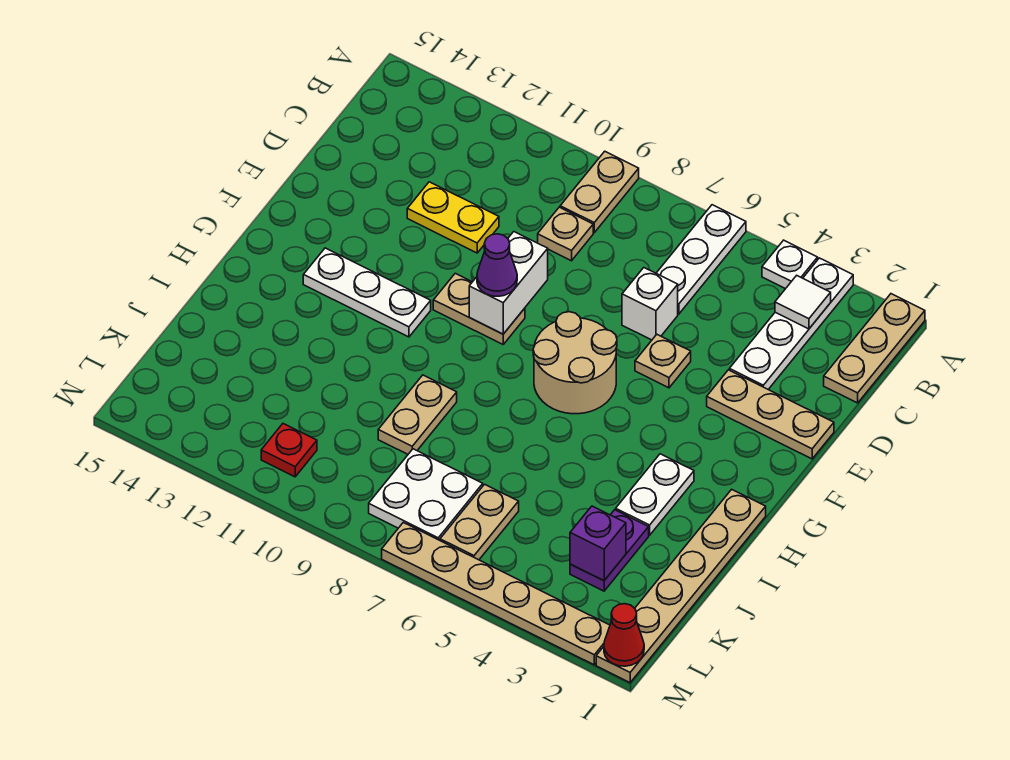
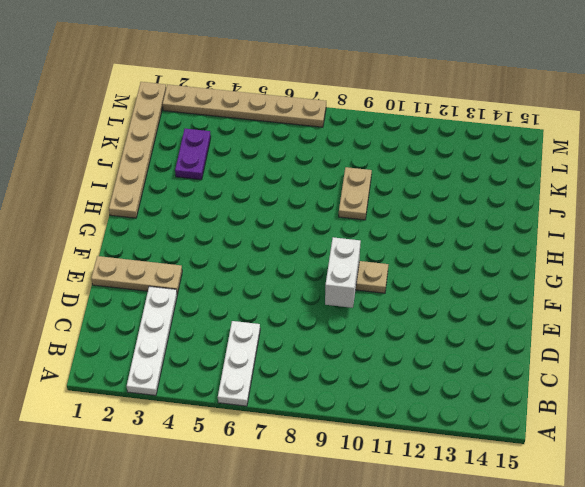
none -> tan 1x3 plate [824,294,925,403]
none -> white 1x1 plate [762,240,818,289]
none -> tan 1x2 plate [560,151,639,233]

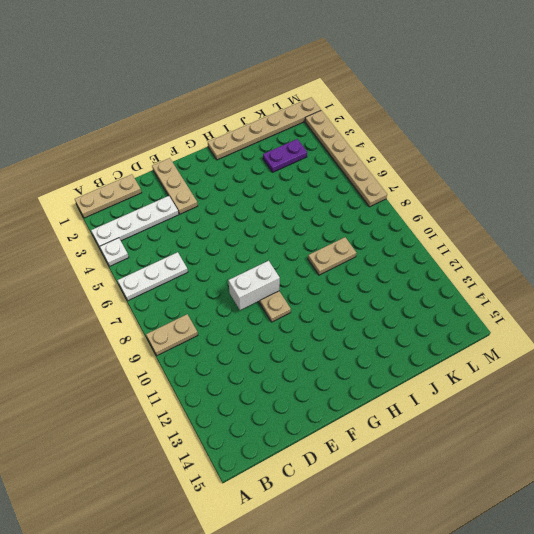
none -> tan 1x1 plate [538,207,593,261]
none -> white 1x1 brick [622,268,678,340]
none -> yellow 1x2 plate [407,182,499,253]

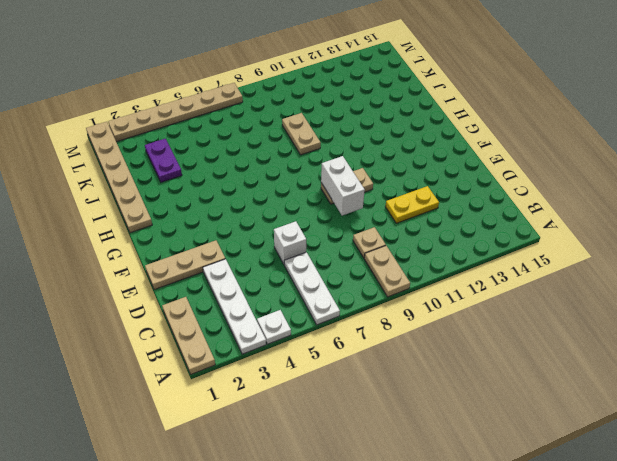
none -> tan 1x1 plate [635,335,691,388]
none -> tan 2x2 round brick [533,312,617,414]
none -> white 1x3 plate [303,248,431,337]

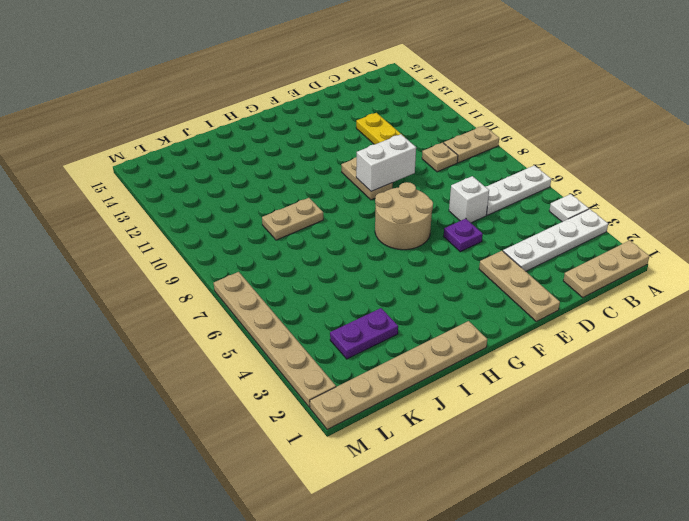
purple 1x1 plate [444,219,483,252] -> tan 1x1 plate [635,335,691,388]
none -> white 1x3 plate [303,248,431,337]
none -> white 1x2 plate [616,454,694,535]
none -> tan 1x2 plate [440,484,519,560]

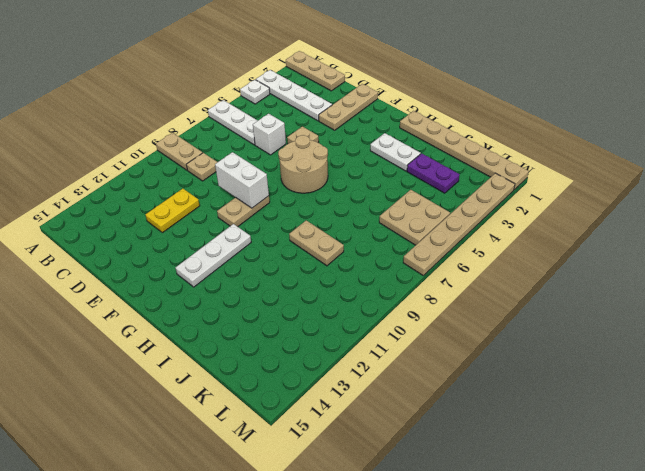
tan 2x2 plate [379,190,450,245] -> tan 1x2 plate [440,484,519,560]
none -> white 2x2 plate [369,449,483,540]
none -> red 1x1 plate [261,424,317,477]
none -> white 1x1 tile [775,275,831,329]

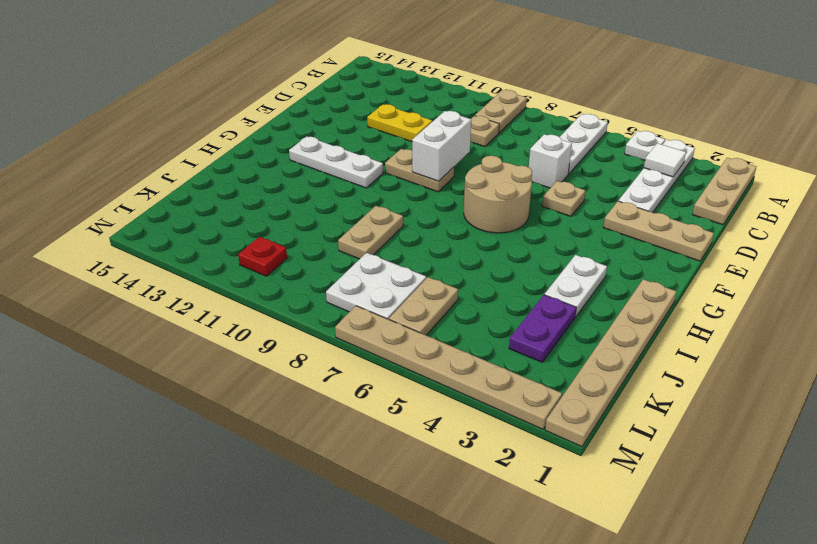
none -> purple 1x1 brick [570,506,626,581]
none -> red 1x1 cone [604,604,644,666]
none -> purple 1x1 cone [477,234,517,296]

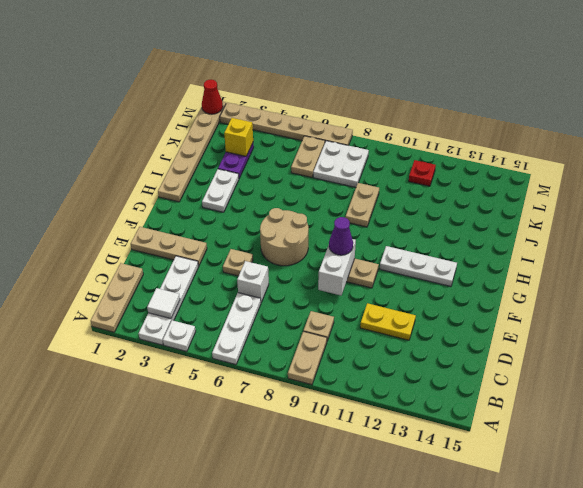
yellow 1x1 brick [224,118,253,156] -> purple 1x1 brick [570,506,626,581]

